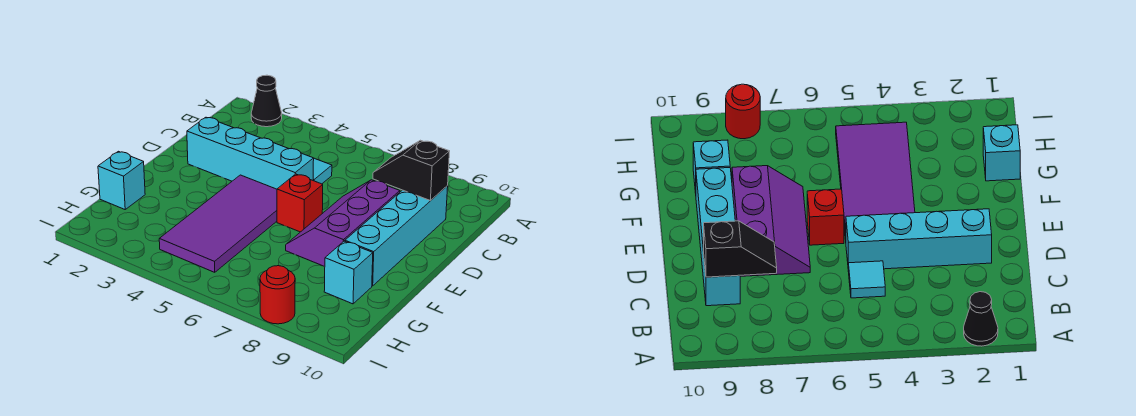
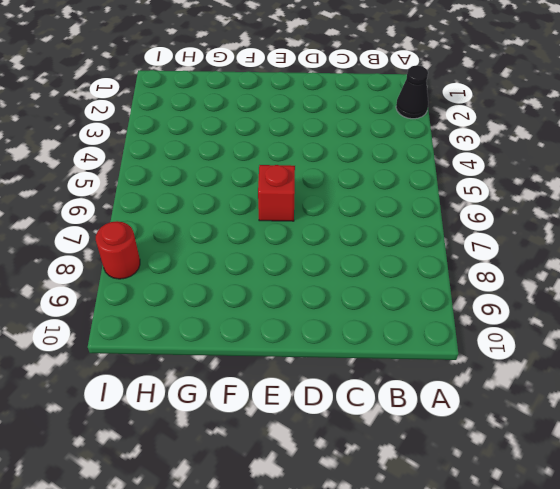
none -> cyan 1x1 tile [313,158,332,184]
none -> cyan 1x4 brick [345,186,448,286]

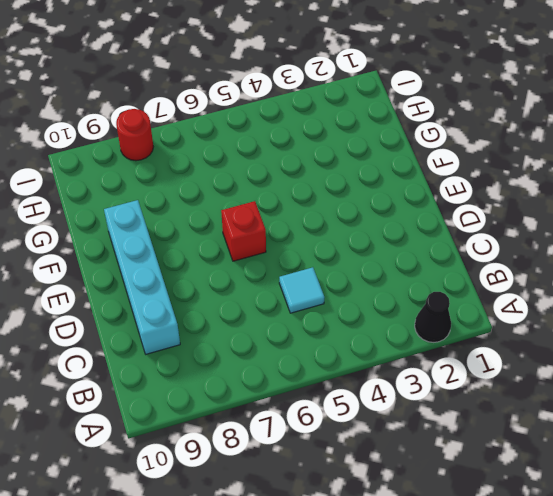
none -> cyan 1x4 brick [187,117,314,189]
none -> purple 2x3 slope [286,180,400,266]

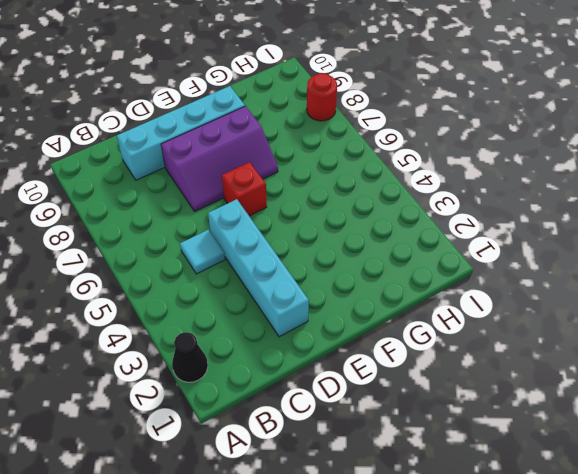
none -> purple 2x4 tile [159,175,277,272]
none -> cyan 1x1 brick [98,151,145,209]

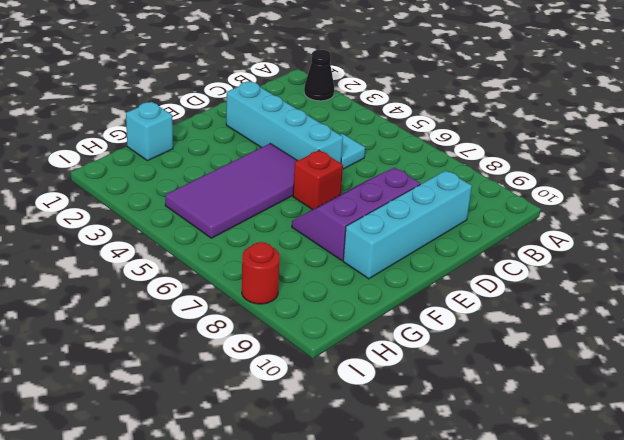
none -> cyan 1x1 brick [324,241,373,304]
none -> black 1x2 slope [373,140,450,200]

